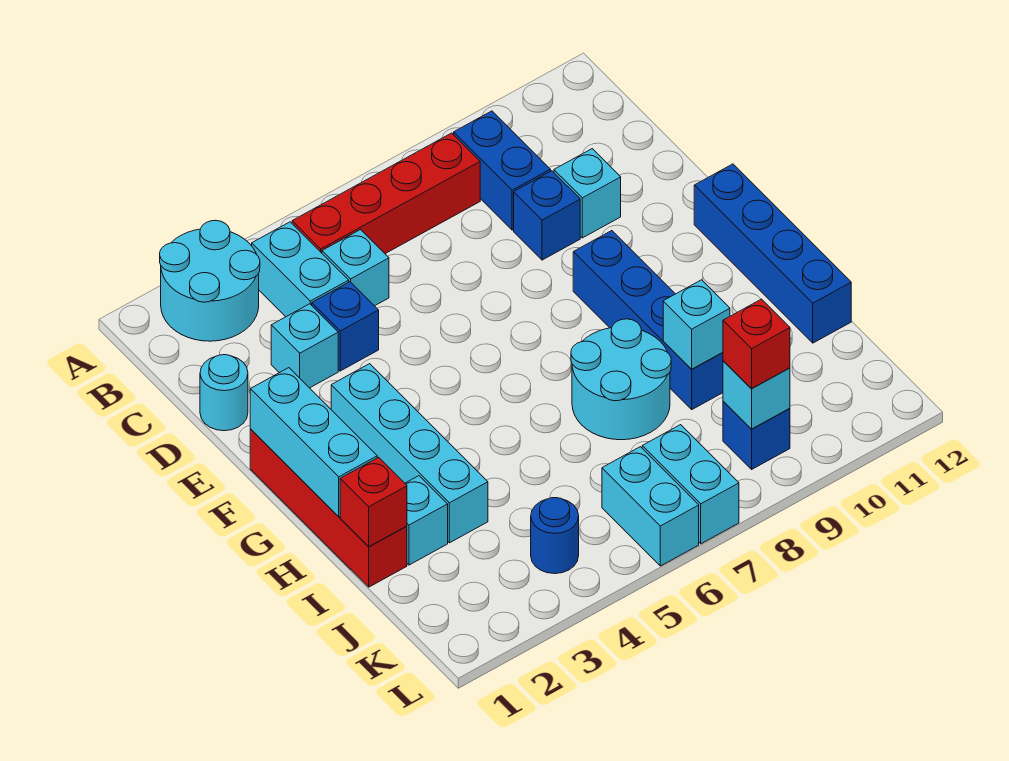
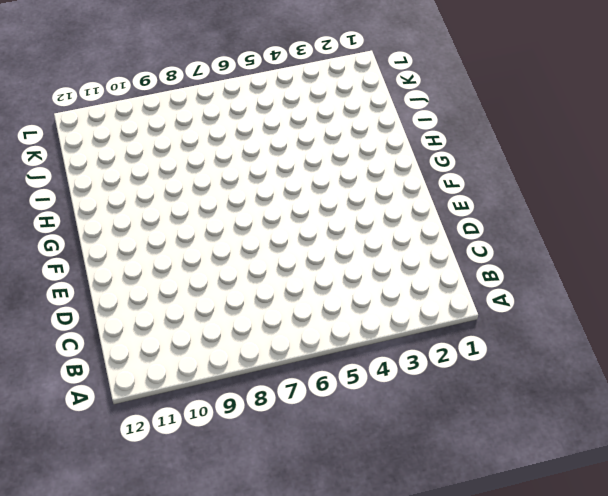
none -> cyan 2x2 round brick [160,220,260,341]
none -> cyan 1x2 brick [252,222,349,317]
none -> red 1x4 brick [292,133,480,254]

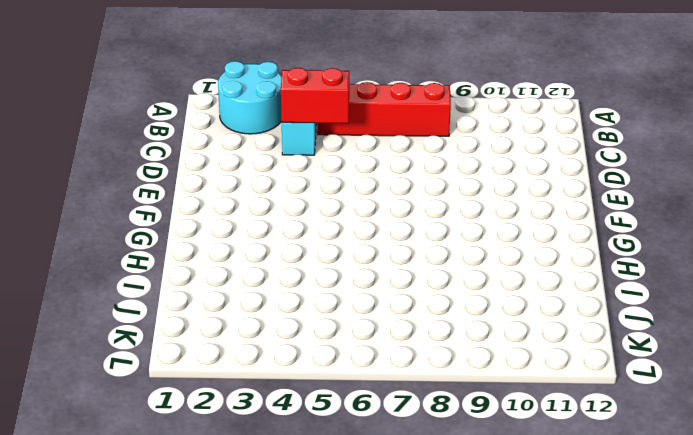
red 1x2 brick [281,68,349,123] -> none
none -> blue 1x2 brick [454,111,551,230]
none -> cyan 1x1 brick [322,230,389,306]
none -> cyan 1x1 round brick [200,355,248,431]

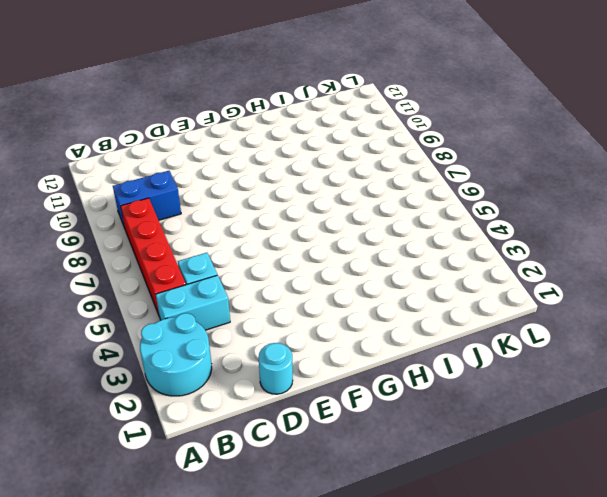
none -> cyan 1x1 brick [271,304,338,388]
none -> blue 1x1 brick [312,282,379,371]
none -> blue 1x1 brick [514,171,580,260]

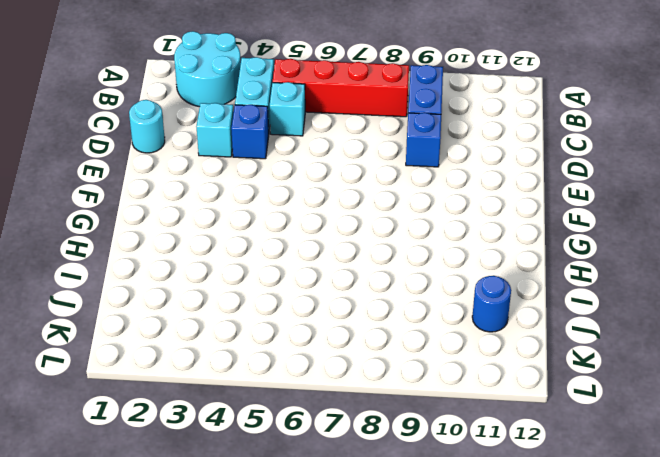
blue 1x1 round brick [472,276,511,332] -> blue 1x1 round brick moved to [531,498,579,574]
none -> cyan 1x1 brick [554,149,621,238]
none -> red 1x4 brick [250,429,407,587]
none -> cyan 1x4 brick [331,364,488,543]

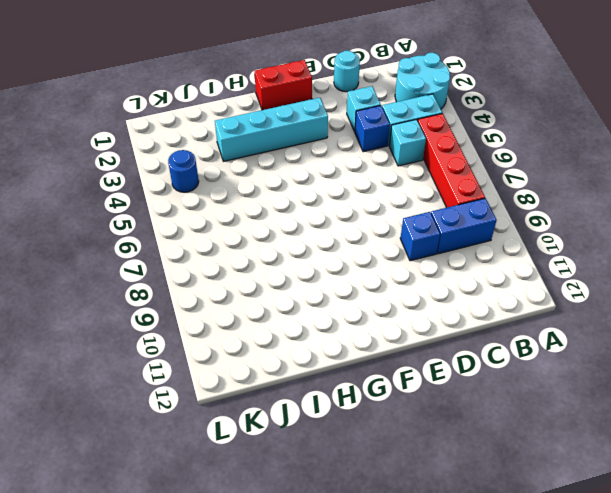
red 1x2 brick [255,60,312,110] -> red 1x4 brick [250,429,407,587]
none -> cyan 1x1 brick [554,149,621,238]
none -> blue 1x4 brick [573,231,723,409]
none -> blue 1x4 brick [694,164,851,343]

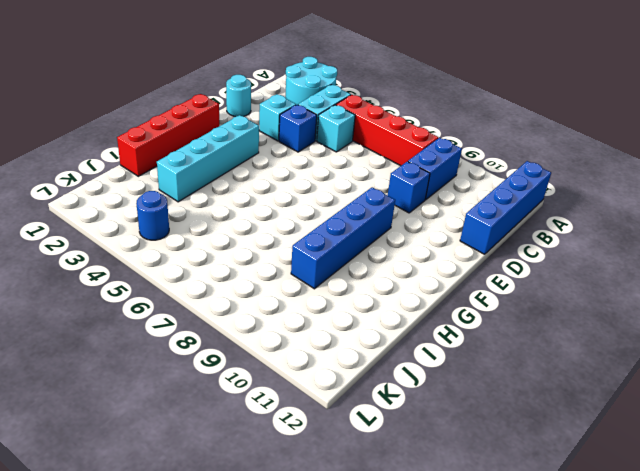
blue 1x4 brick [460,161,551,254] -> blue 1x4 brick moved to [694,164,851,343]
none -> cyan 1x1 brick [554,149,621,238]
none -> cyan 2x2 round brick [571,319,671,440]
none -> cyan 1x1 brick [405,476,448,565]

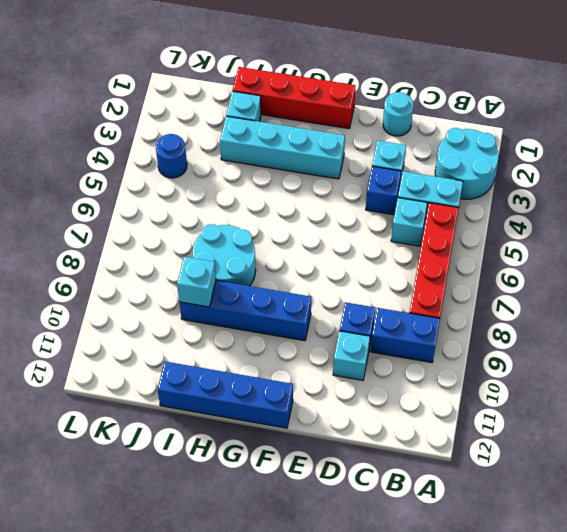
none -> cyan 1x2 brick [602,447,699,566]
none -> cyan 1x2 brick [642,425,739,544]
none -> blue 1x1 brick [723,401,790,469]

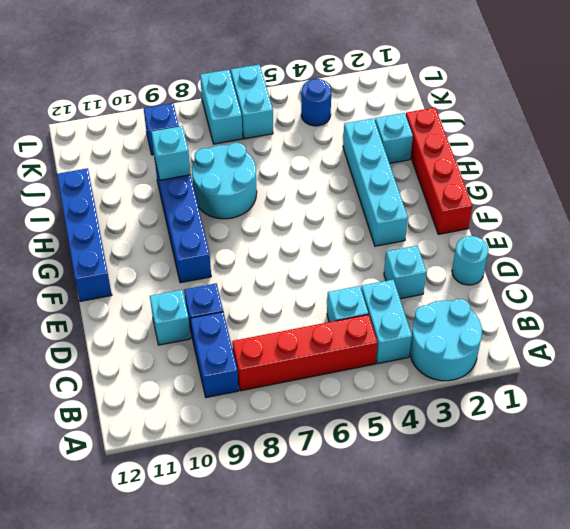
none -> blue 1x1 brick [312,282,379,371]
none -> cyan 1x3 brick [250,368,377,517]
none -> red 1x1 brick [340,457,407,547]

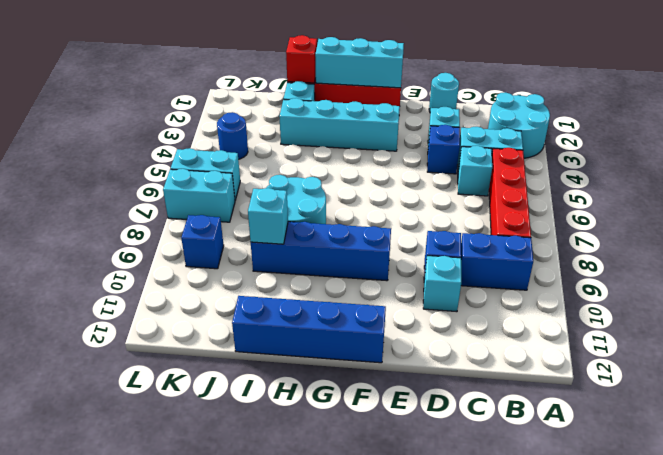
none -> cyan 1x1 brick [723,361,790,429]
none -> red 1x1 brick [723,299,790,388]

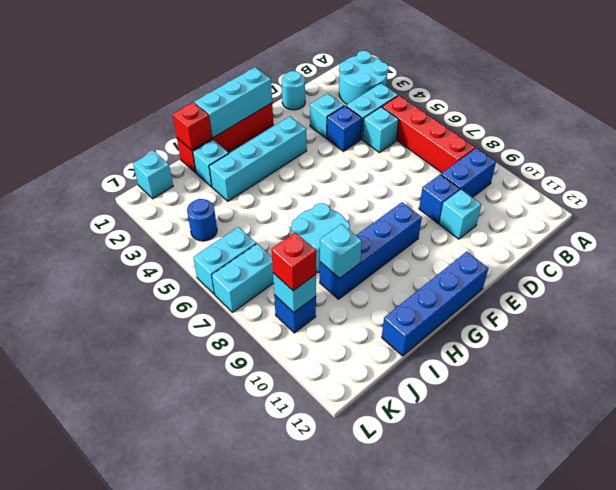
cyan 1x1 brick [133,151,173,199] -> none

